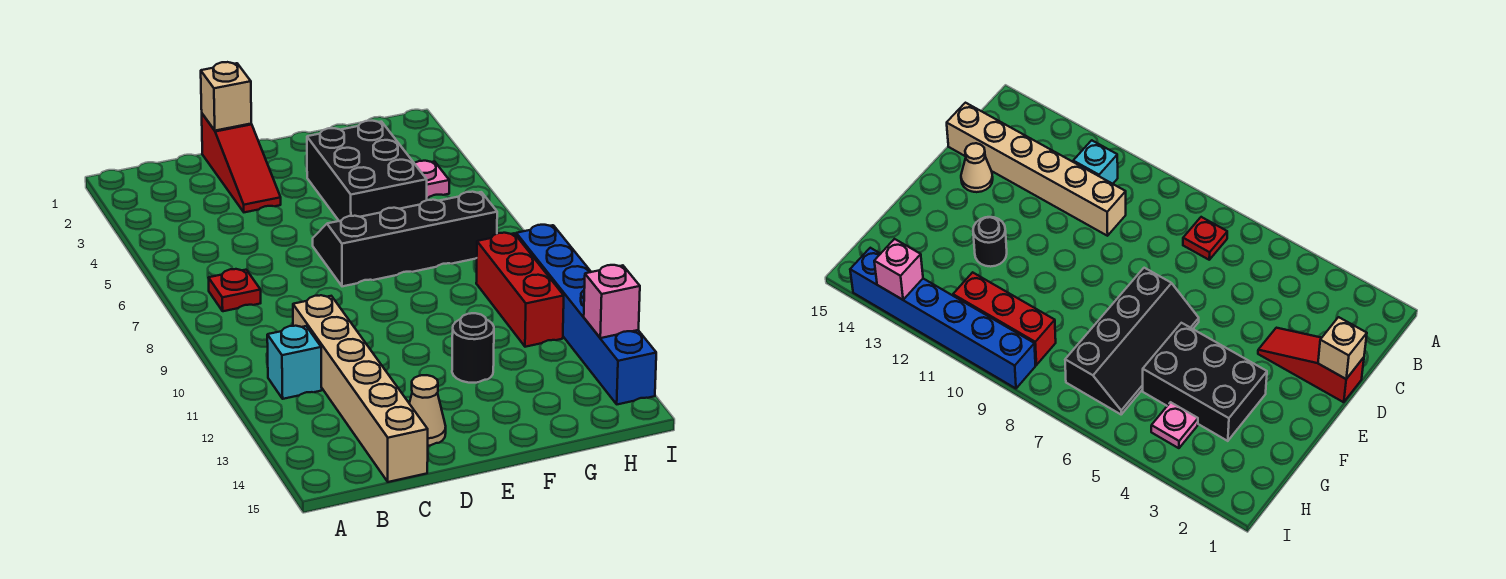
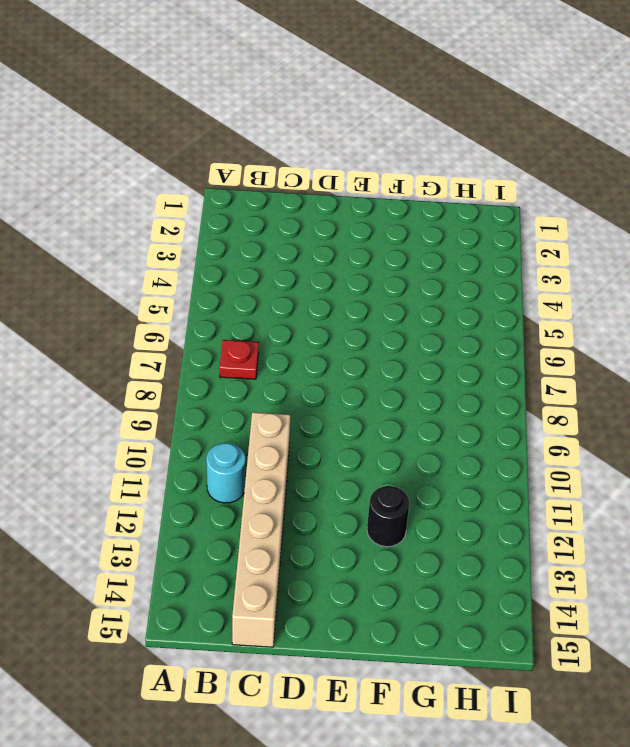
cyan 1x1 round brick [206,443,246,503] -> cyan 1x1 brick [267,326,322,399]
none -> red 1x3 slope [202,114,281,212]
none -> tan 1x1 cone [409,375,446,446]
none -> black 2x4 slope [313,192,497,286]

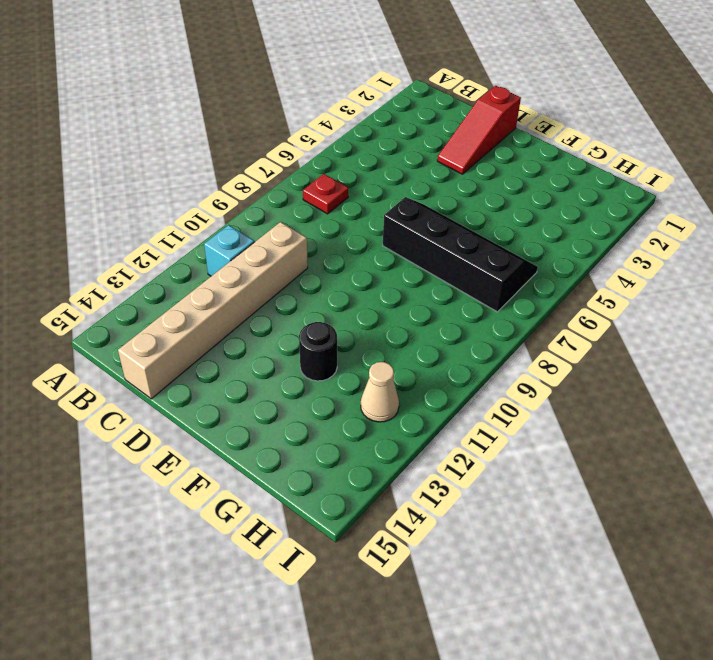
tan 1x1 cone [361,362,399,422] -> tan 1x1 cone moved to [409,375,446,446]
none -> black 2x3 brick [307,121,427,221]
none -> pink 1x1 plate [414,161,449,198]
none -> red 1x3 brick [476,233,564,347]

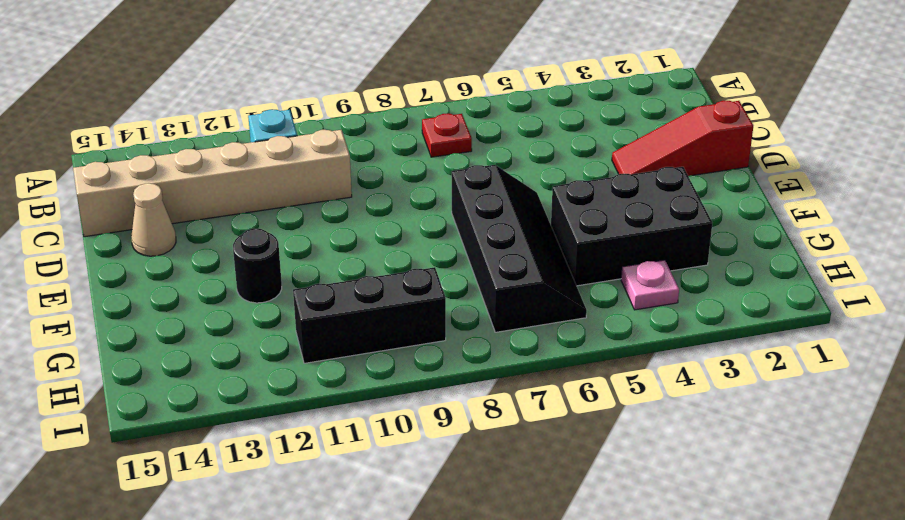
black 1x3 brick [293,267,446,363] -> red 1x3 brick [476,233,564,347]
none -> blue 1x6 brick [516,225,656,404]
none -> tan 1x1 brick [201,62,251,131]
none -> pink 1x1 brick [584,265,640,338]

